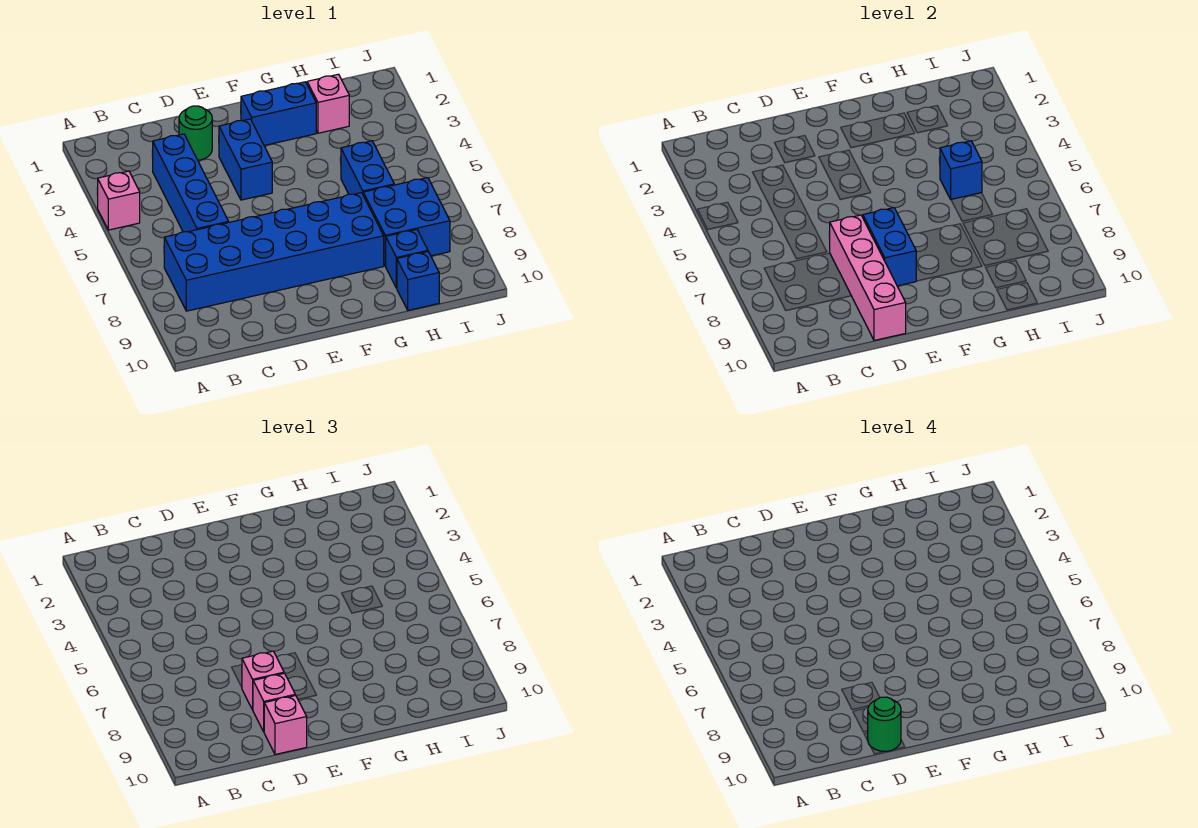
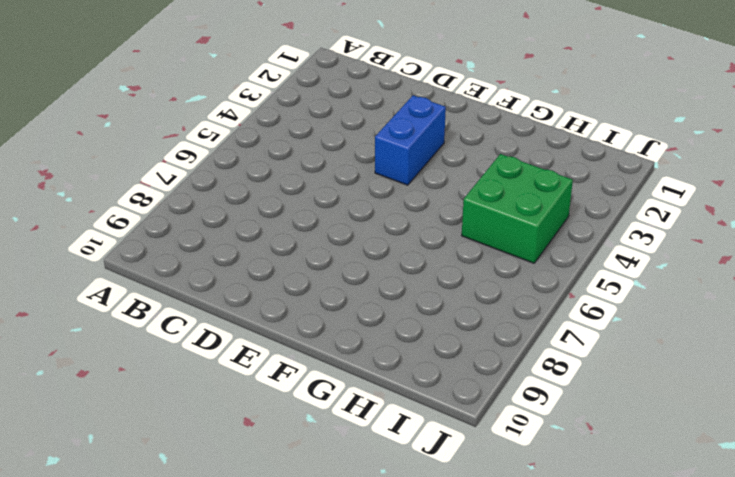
green 2x2 brick [462,154,573,263] -> blue 1x2 brick [341,141,394,194]
none -> pink 1x1 brick [97,171,140,230]
none -> blue 2x6 brick [164,193,384,311]
none -> blue 1x4 brick [152,134,229,232]

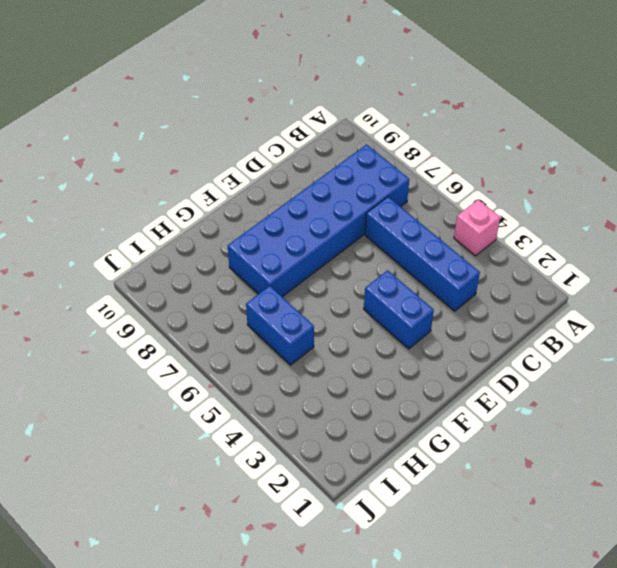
none -> green 1x1 round brick [179,106,212,160]
none -> blue 1x2 brick [241,82,316,145]
none -> pink 1x1 brick [307,74,349,133]

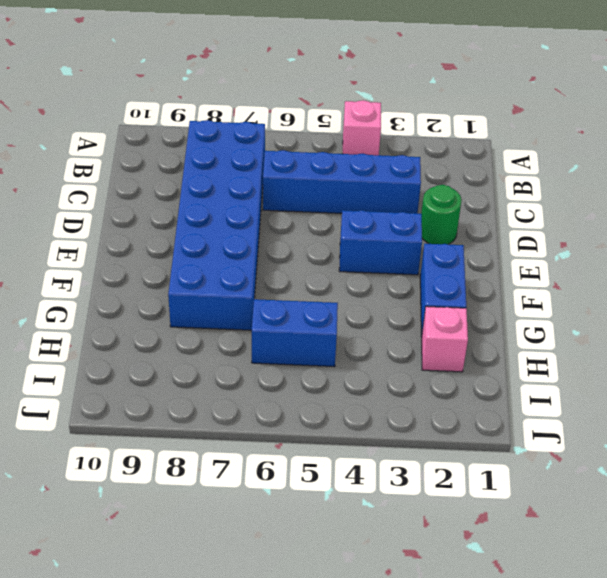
none -> blue 2x2 brick [363,178,450,266]
none -> blue 1x1 brick [386,229,428,288]
none -> blue 1x1 brick [397,252,439,310]

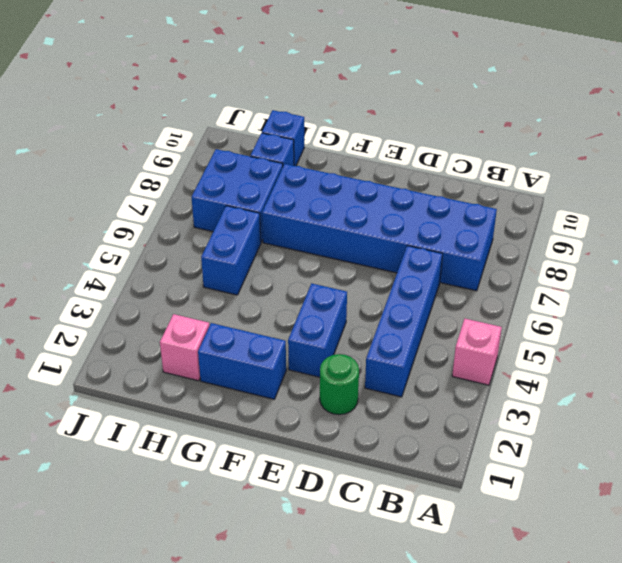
none -> pink 1x4 brick [829,215,906,340]
none -> blue 1x2 brick [863,208,916,286]
none -> blue 1x1 brick [940,141,982,199]

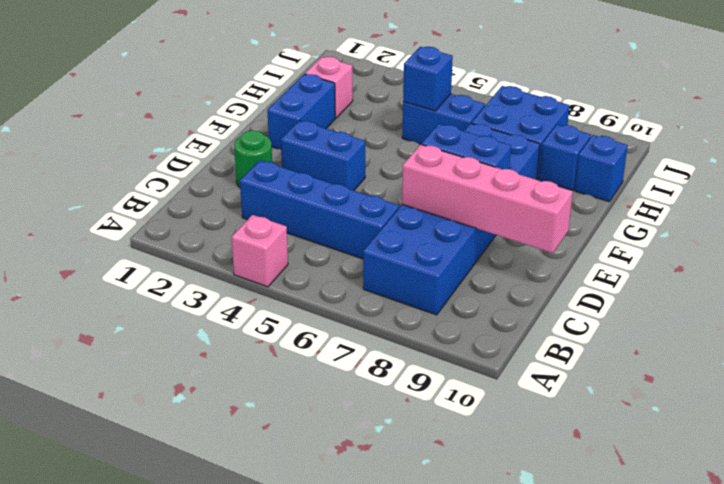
none -> pink 1x1 brick [242,651,284,710]
none -> pink 1x1 brick [253,673,295,731]
none -> pink 1x1 brick [264,695,307,754]

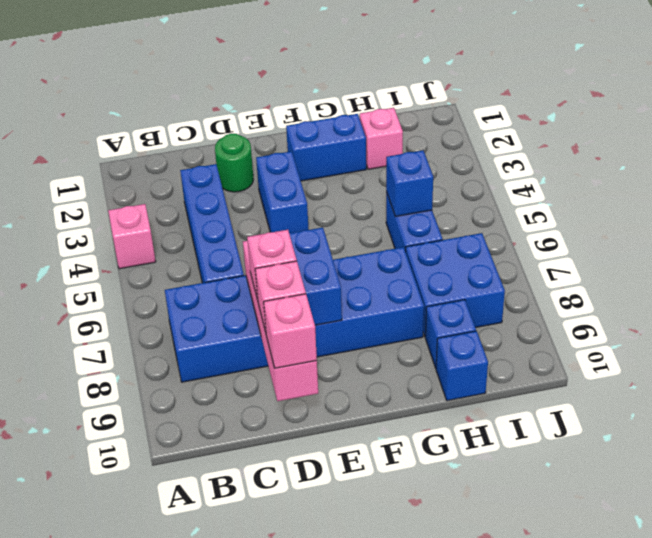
none -> green 1x1 round brick [868,697,901,752]

